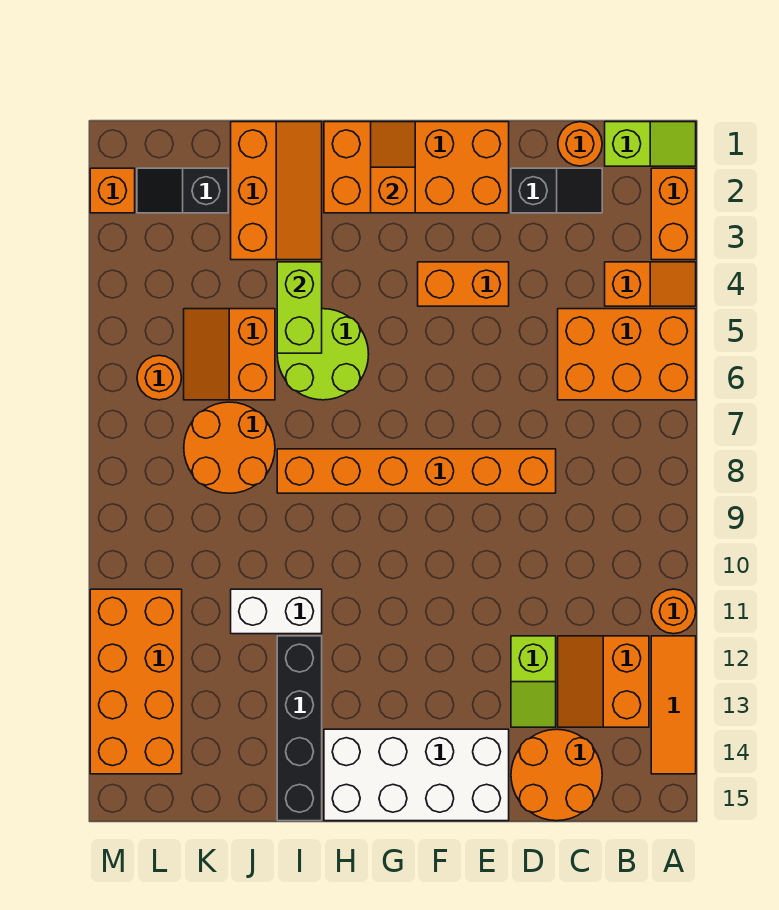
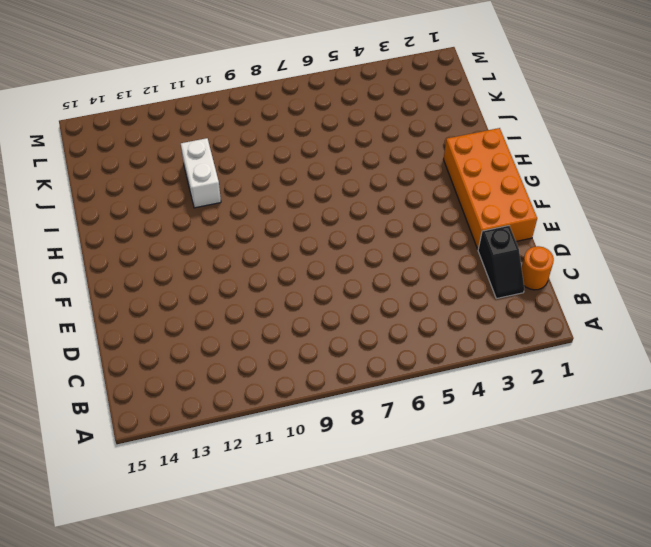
none -> lime 1x2 slope [605,122,696,166]
none -> orange 1x2 brick [651,168,696,260]
none -> orange 1x2 slope [605,262,696,306]

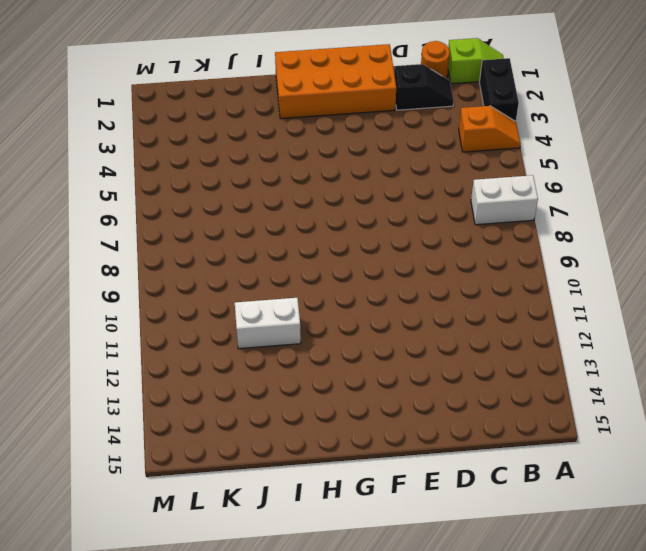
black 1x2 brick [479,58,519,121] -> orange 1x2 brick [651,168,696,260]
white 1x2 brick [471,175,538,225] -> none
none -> orange 2x3 brick [558,309,696,400]
none -> orange 1x1 round brick [651,589,696,634]
none -> orange 1x3 tile [651,636,696,774]

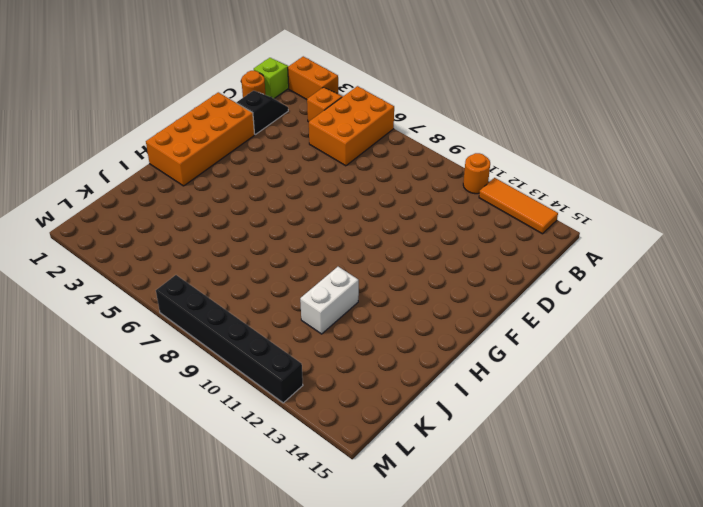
black 1x6 brick [156,275,303,403] -> orange 2x4 brick [90,589,182,774]
none -> orange 2x2 slope [558,636,649,727]
none -> orange 2x2 round brick [511,729,602,821]
none -> orange 1x6 brick [277,449,556,493]

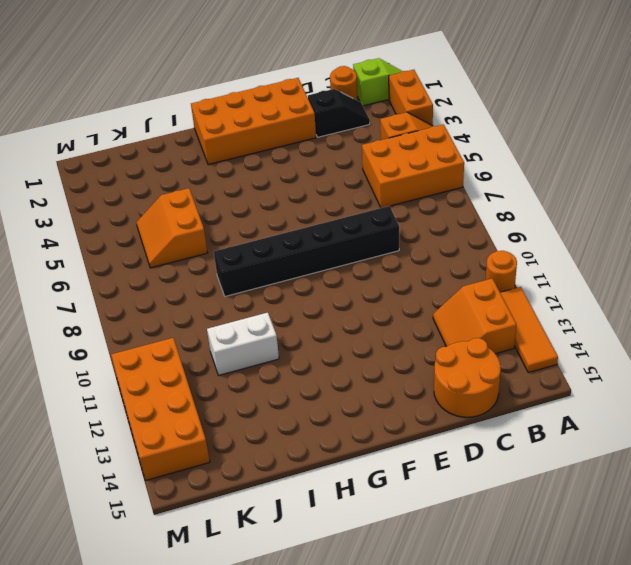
black 1x6 brick [214,206,399,296] -> orange 1x6 brick [277,449,556,493]
none -> lime 1x2 slope [511,636,556,727]
none -> orange 1x2 brick [418,262,509,306]
none -> white 2x4 brick [324,729,509,821]

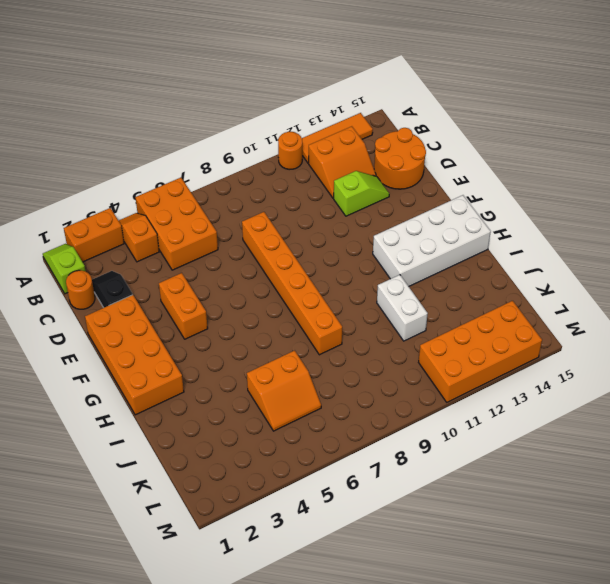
white 2x4 brick [373,195,491,286] -> white 2x4 brick turned to [324,729,509,821]
none -> lime 2x2 round brick [277,309,369,400]
none -> orange 2x3 slope [231,122,322,260]
none -> black 1x4 brick [277,636,322,821]

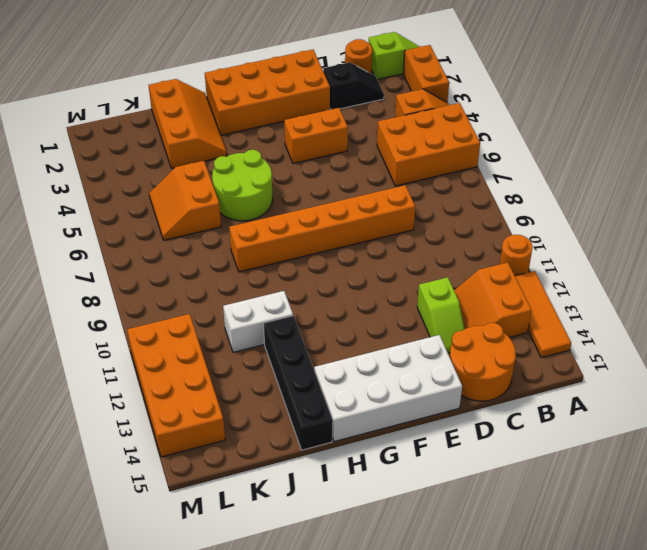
none -> orange 2x2 round brick [184,402,275,493]
none -> black 1x2 slope [137,168,228,213]
none -> orange 1x1 round brick [137,355,182,400]

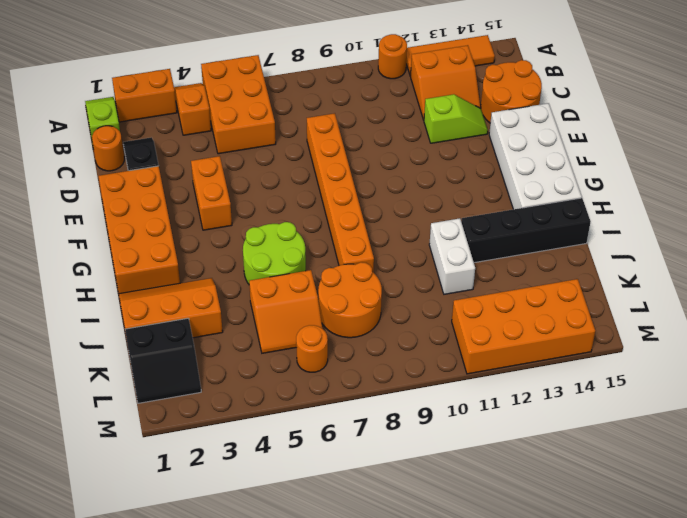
black 2x2 slope [125,318,201,403] -> black 1x2 slope [137,168,228,213]
none -> orange 1x1 brick [90,168,135,213]
none -> orange 1x2 slope [371,122,415,213]
none -> lime 1x2 brick [277,262,322,353]

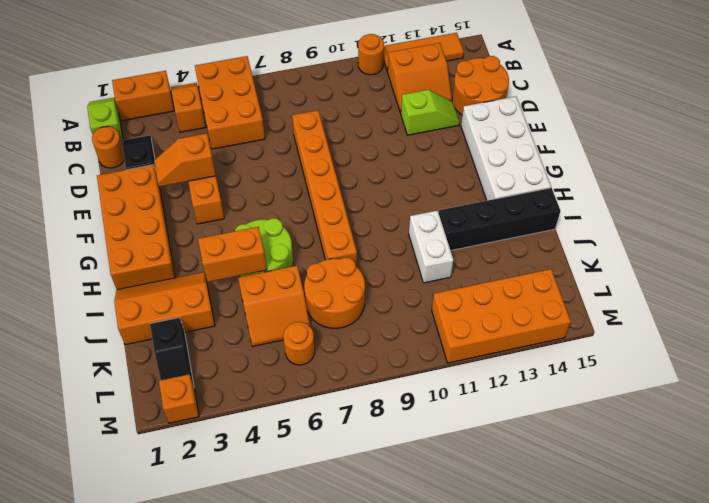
orange 1x2 slope [154,133,216,187] -> orange 1x2 slope moved to [371,122,415,213]
orange 1x2 brick [198,227,267,282] -> lime 1x2 brick [277,262,322,353]

